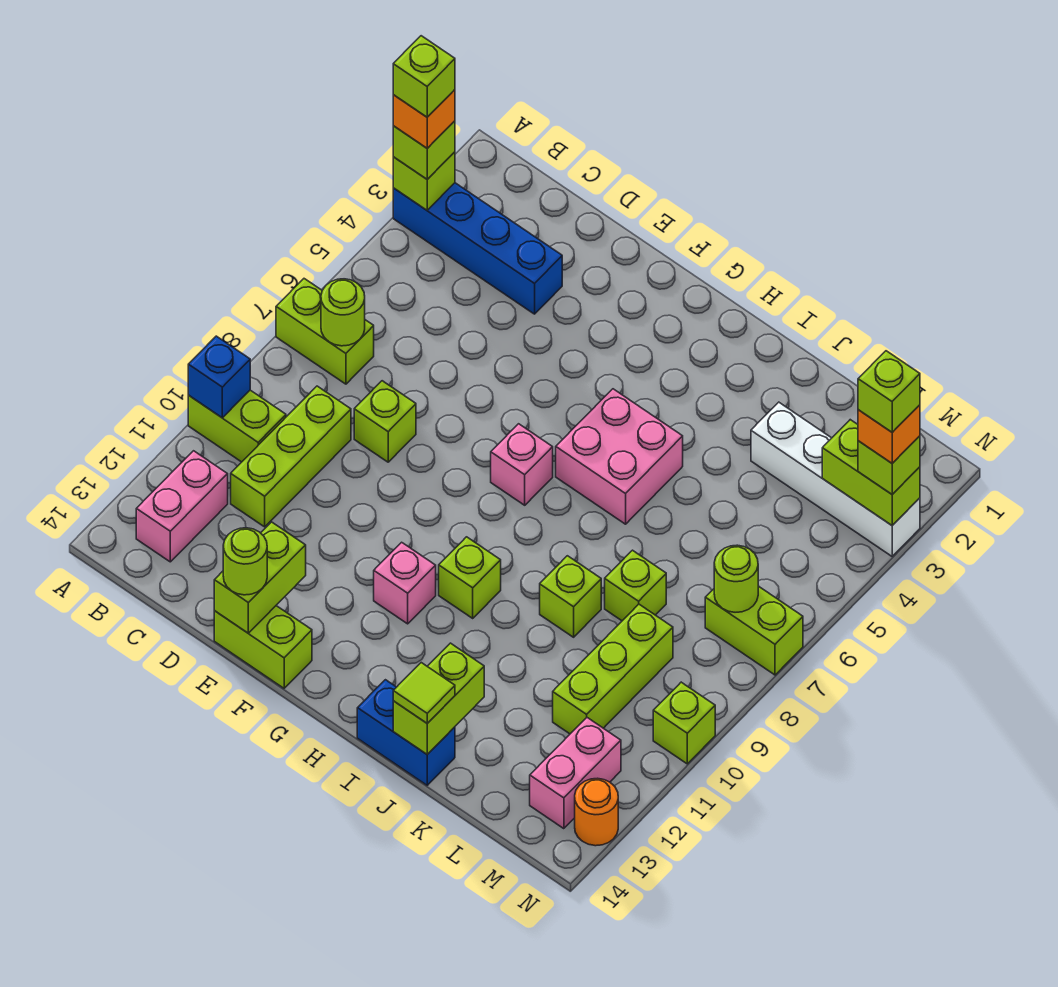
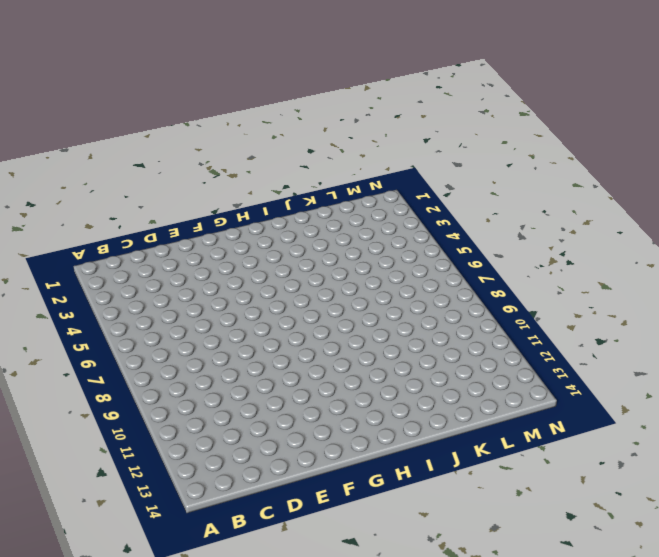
none -> blue 1x4 brick [393,183,562,314]
none -> lime 1x2 brick [276,279,374,384]
none -> lime 1x2 brick [188,390,286,462]
none -> pink 1x2 brick [136,451,228,562]

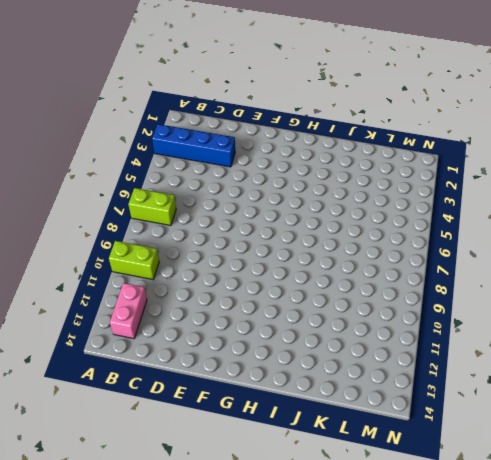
none -> lime 1x3 brick [231,386,351,527]
none -> lime 1x1 brick [354,381,416,462]
none -> lime 1x2 brick [214,606,312,688]
none -> pink 1x1 brick [491,424,553,505]

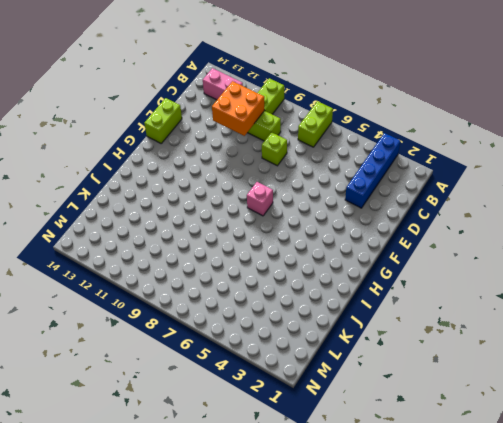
orange 2x2 brick [212,81,264,136] -> none
none -> pink 1x1 brick [374,542,436,624]
none -> pink 2x2 brick [556,389,683,524]
none -> lime 1x1 brick [439,537,501,618]
none -> blue 1x2 brick [357,680,455,785]

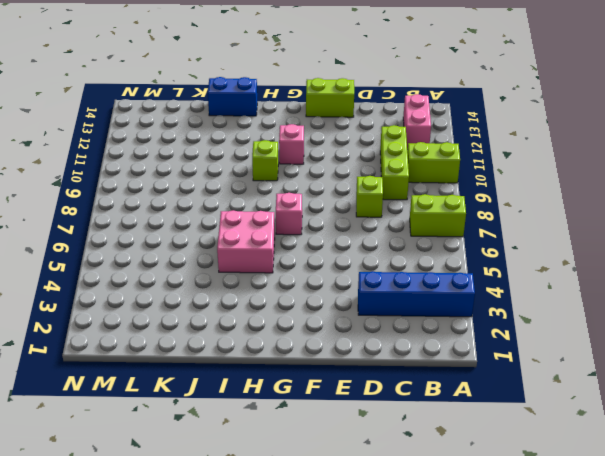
none -> lime 1x1 brick [540,556,601,637]
none -> white 1x4 brick [751,402,920,556]
none -> lime 1x1 brick [605,550,666,621]
none -> lime 1x3 brick [553,604,673,734]

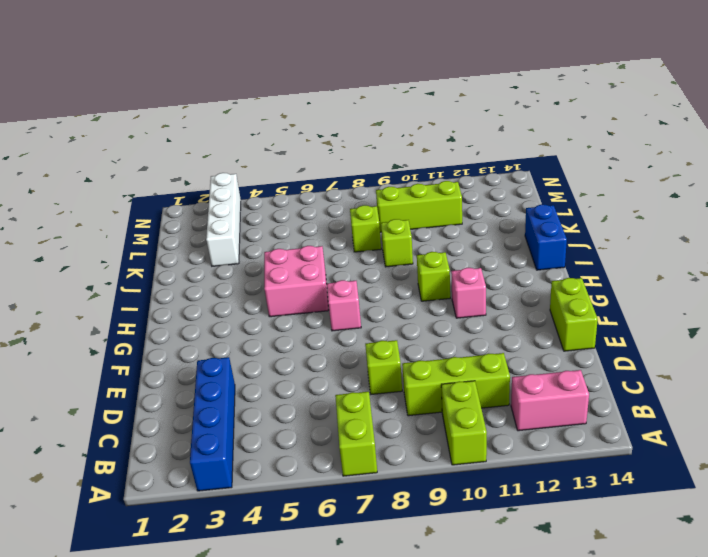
none -> lime 1x2 brick [705,586,803,675]
none -> pink 1x2 brick [530,718,621,829]
none -> lime 1x1 brick [653,682,715,764]
none -> orange 1x1 round brick [575,778,618,846]

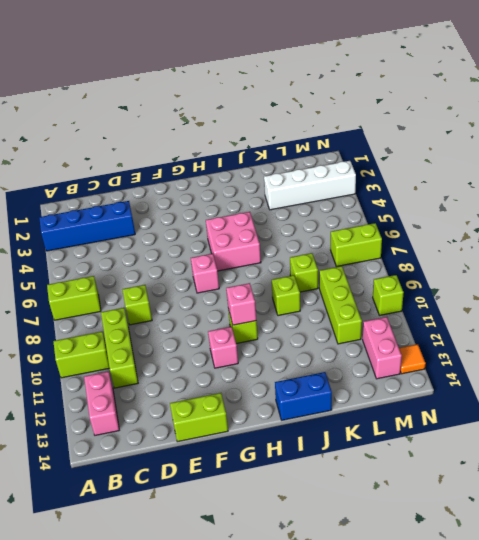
pink 1x1 brick [226,283,256,325] -> none
orange 1x1 tile [399,344,426,374] -> orange 1x1 round brick [575,778,618,846]
none -> lime 1x1 brick [393,152,455,210]
none -> blue 1x1 brick [188,336,250,418]
none -> lime 1x1 round brick [321,279,365,346]
none -> lime 1x2 brick [214,522,306,633]

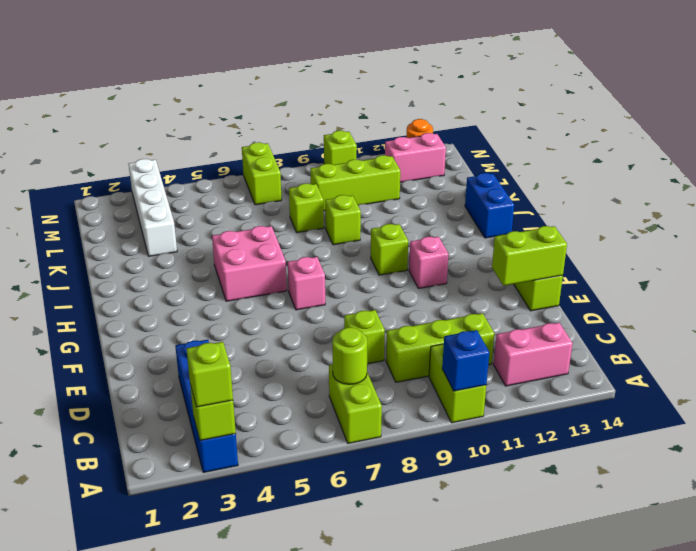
none -> lime 1x2 brick [393,643,484,754]
none -> lime 1x2 brick [822,420,920,525]
none -> lime 1x1 round brick [714,545,758,612]
none -> lime 1x1 round brick [223,528,267,595]

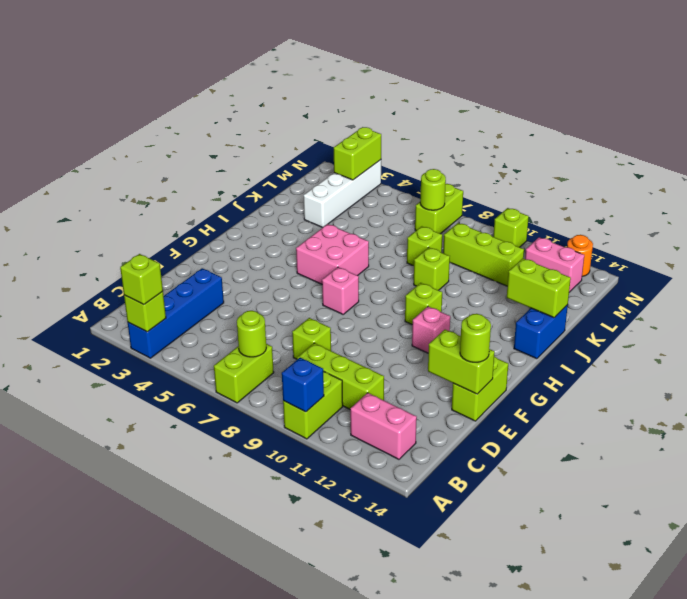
none -> lime 1x1 tile [393,663,455,723]
none -> lime 1x1 brick [858,436,920,494]
none -> orange 1x1 brick [393,90,455,148]
none -> orange 1x1 brick [858,405,920,463]

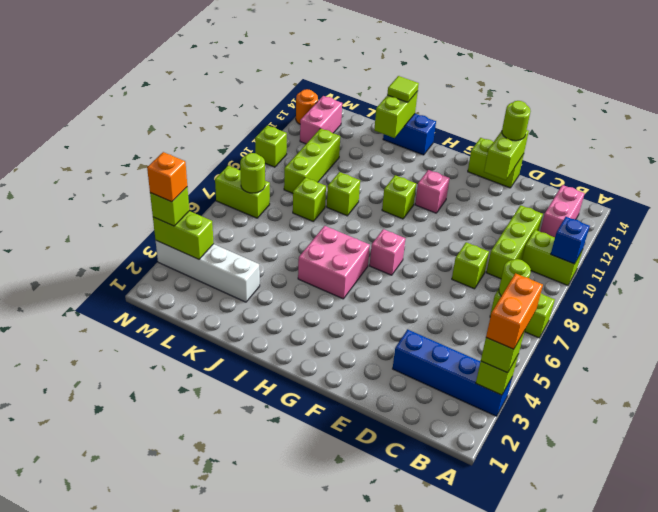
orange 1x2 brick [486,273,543,349] -> orange 1x1 brick [393,90,455,148]
none -> lime 1x1 brick [393,36,455,117]
none -> lime 1x1 brick [858,351,920,432]

